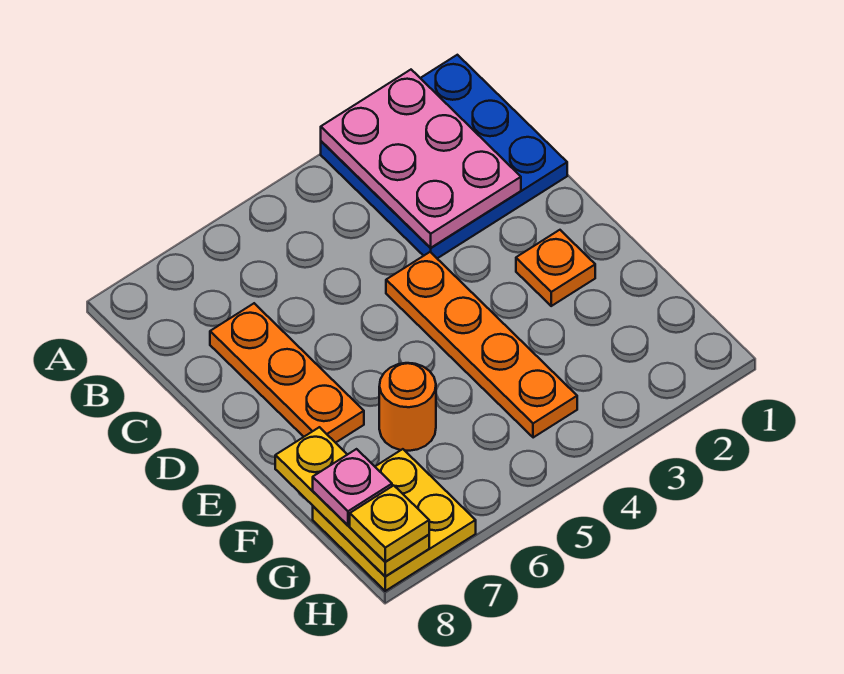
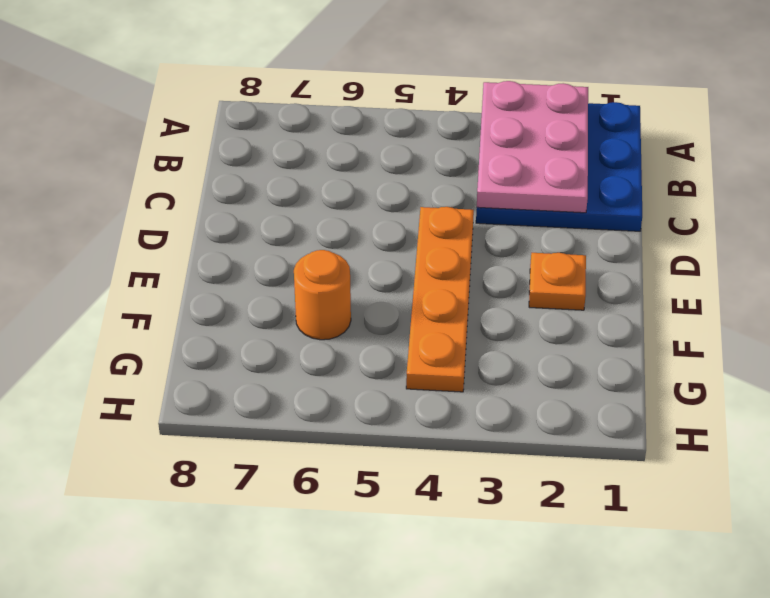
none -> orange 1x3 plate [210,303,364,443]
none -> yellow 2x2 plate [313,449,476,591]

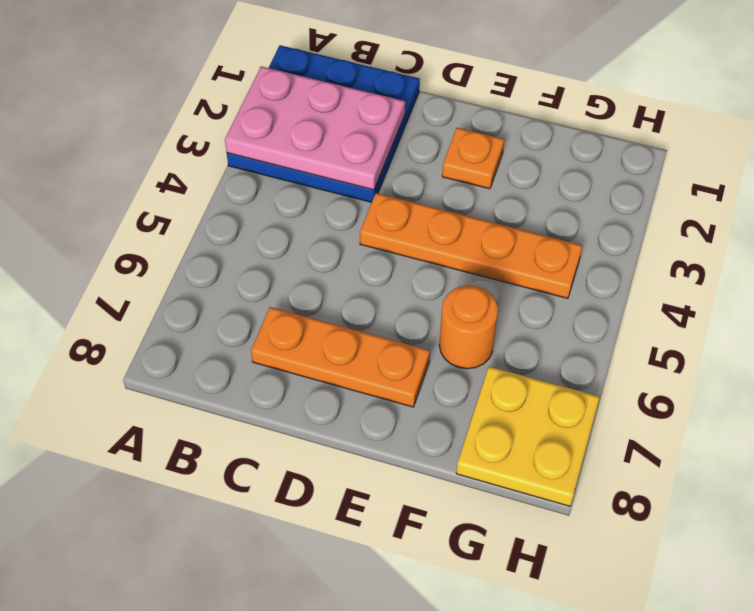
none -> yellow 1x3 plate [275,427,429,576]
none -> pink 1x1 plate [313,449,392,525]

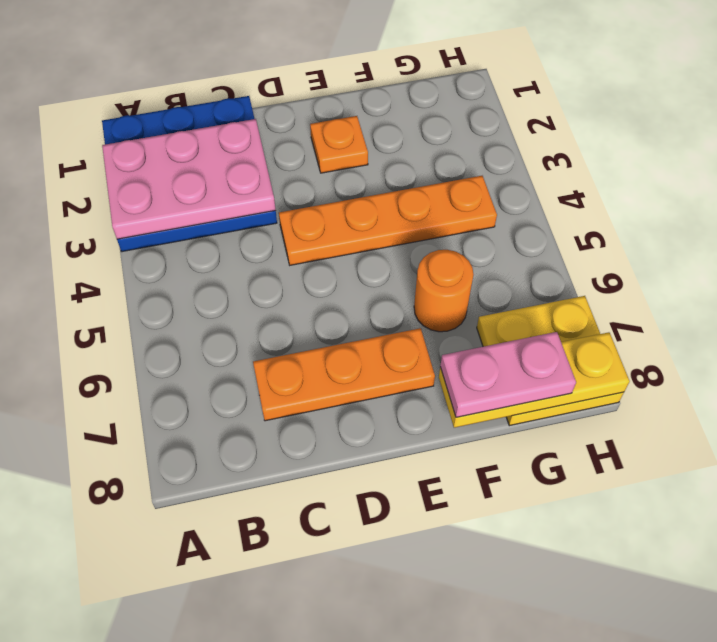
pink 1x2 plate [440,332,576,417] -> pink 1x1 plate [313,449,392,525]
none -> yellow 1x1 plate [350,485,429,562]

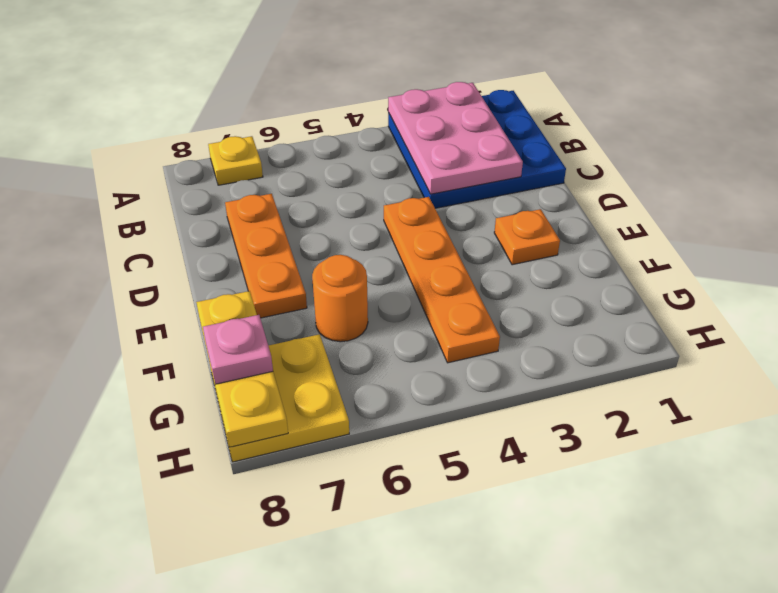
yellow 1x1 plate [208,136,263,185] -> yellow 1x1 plate moved to [350,485,429,562]

